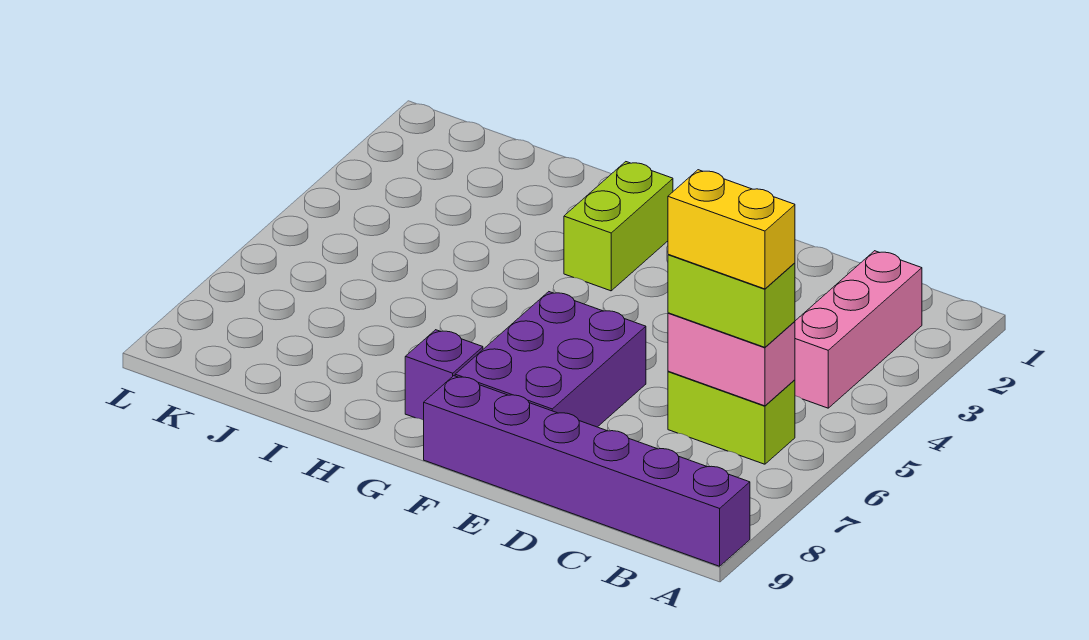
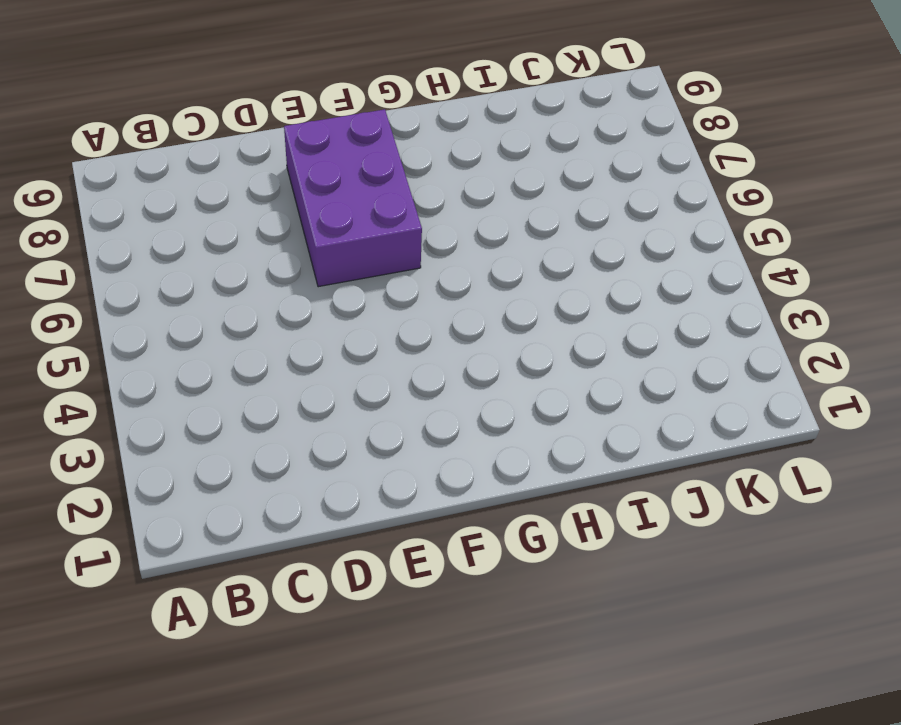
none -> purple 1x6 brick [424,376,750,566]
none -> pink 1x3 brick [795,251,922,408]

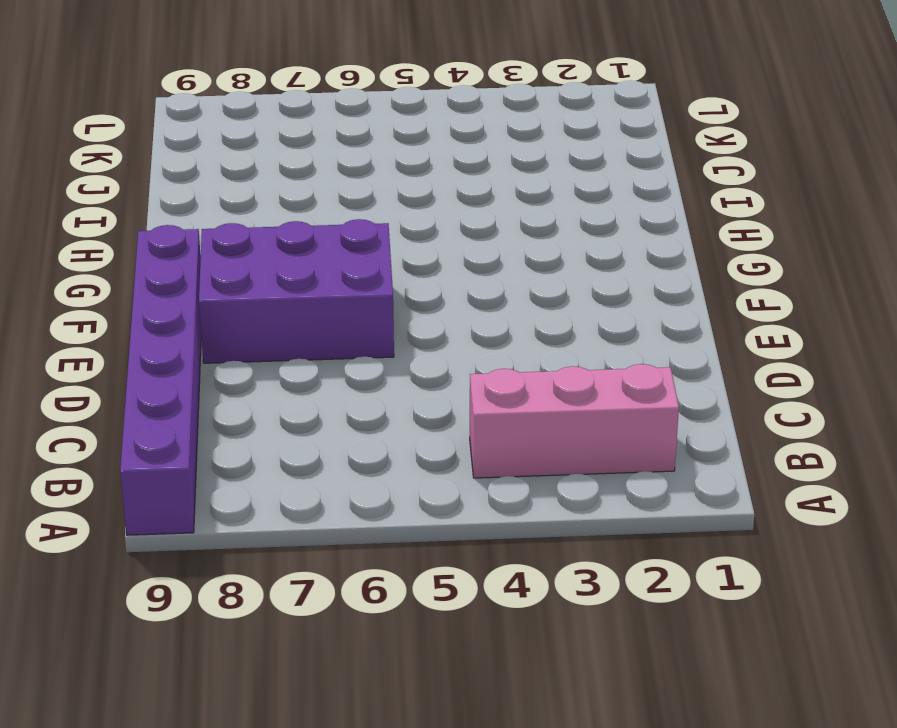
none -> lime 1x2 brick [668,371,795,464]
none -> lime 1x2 brick [564,162,673,291]

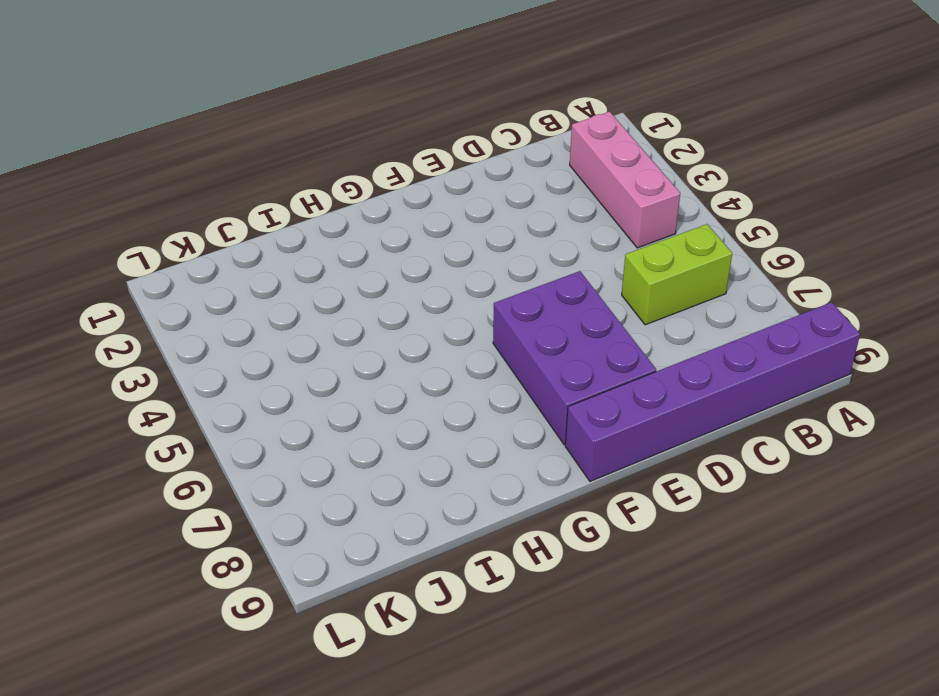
none -> lime 1x2 brick [564,162,673,291]
none -> purple 1x1 brick [405,330,483,420]

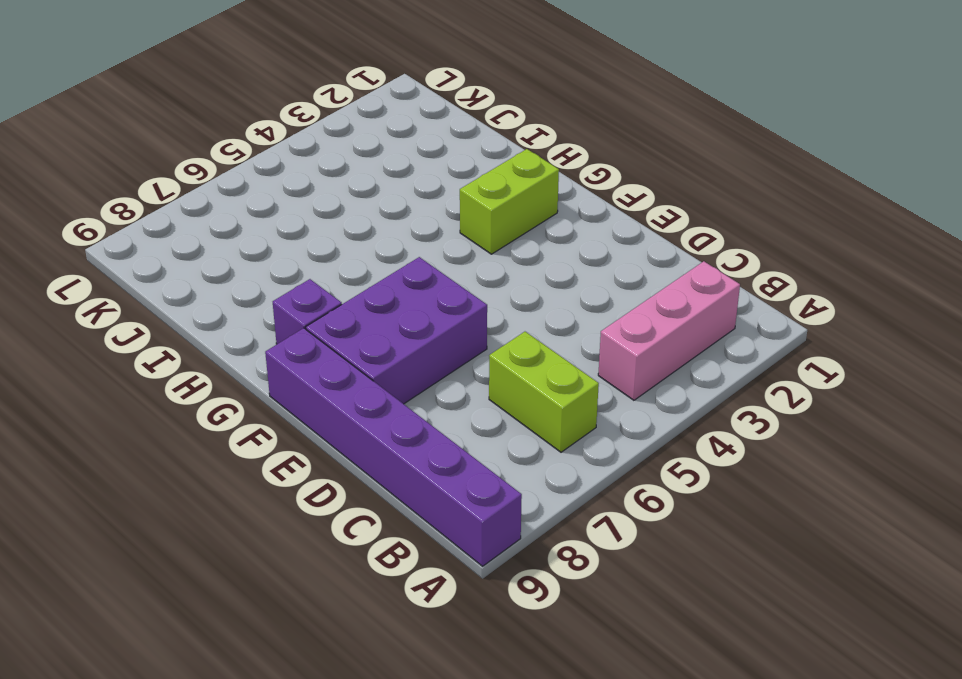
none -> pink 1x2 brick [668,313,795,406]
none -> lime 1x2 brick [668,254,795,347]

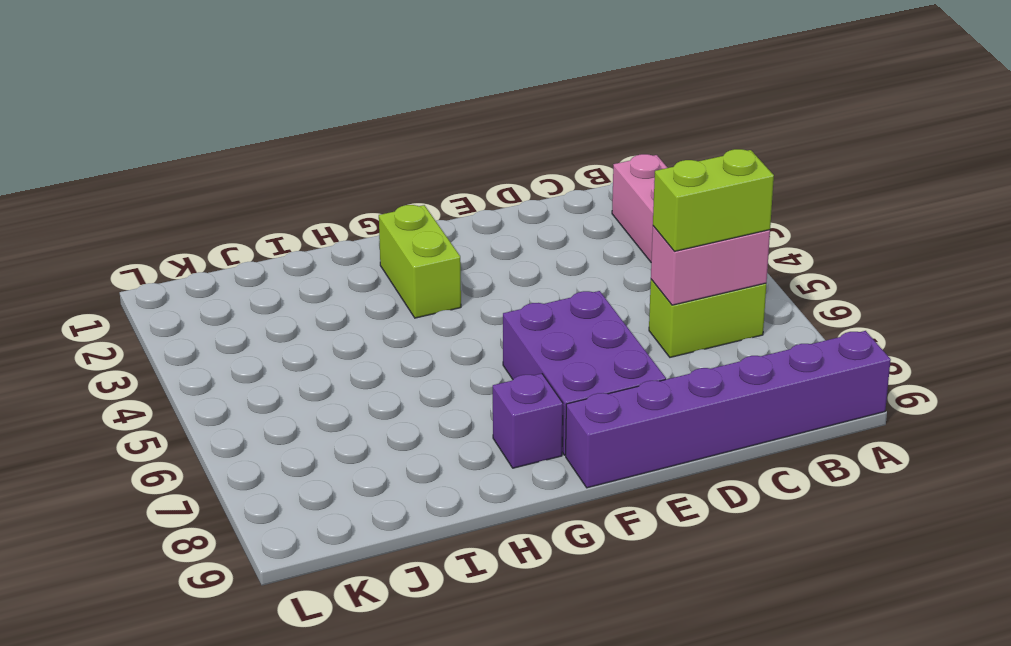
none -> yellow 1x2 brick [668,170,795,289]

